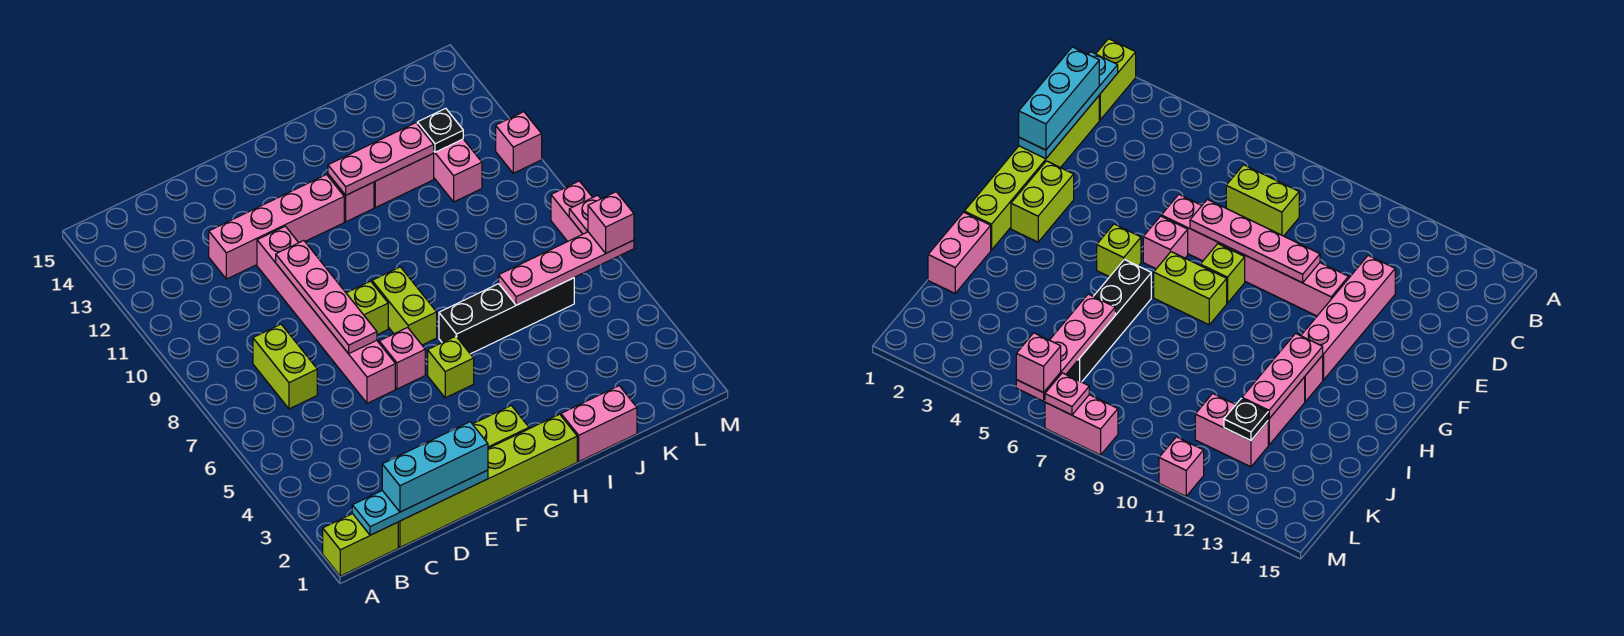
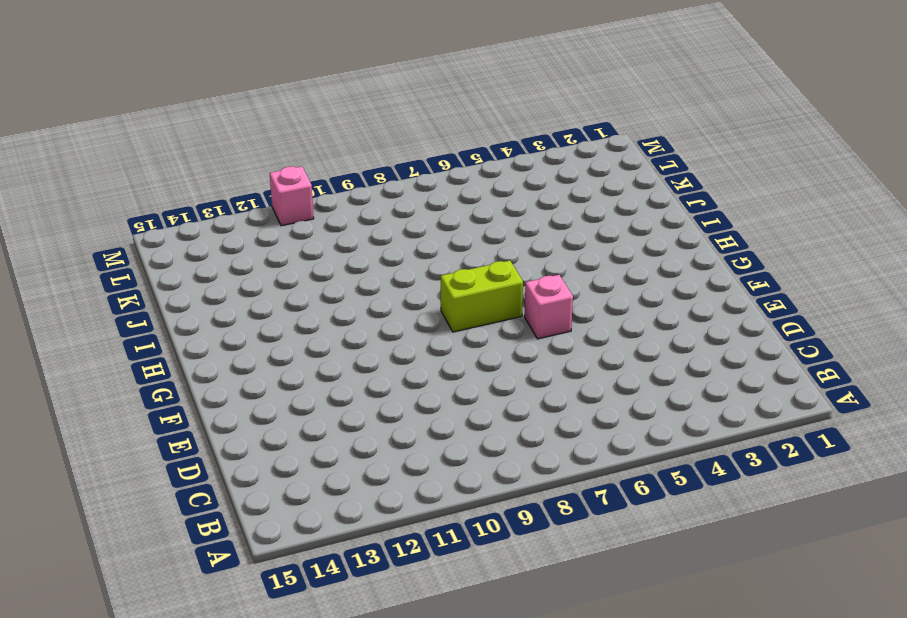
none -> lime 1x2 brick [323,514,398,576]
none -> lime 1x6 brick [398,414,577,547]
none -> lime 1x2 brick [253,324,317,409]

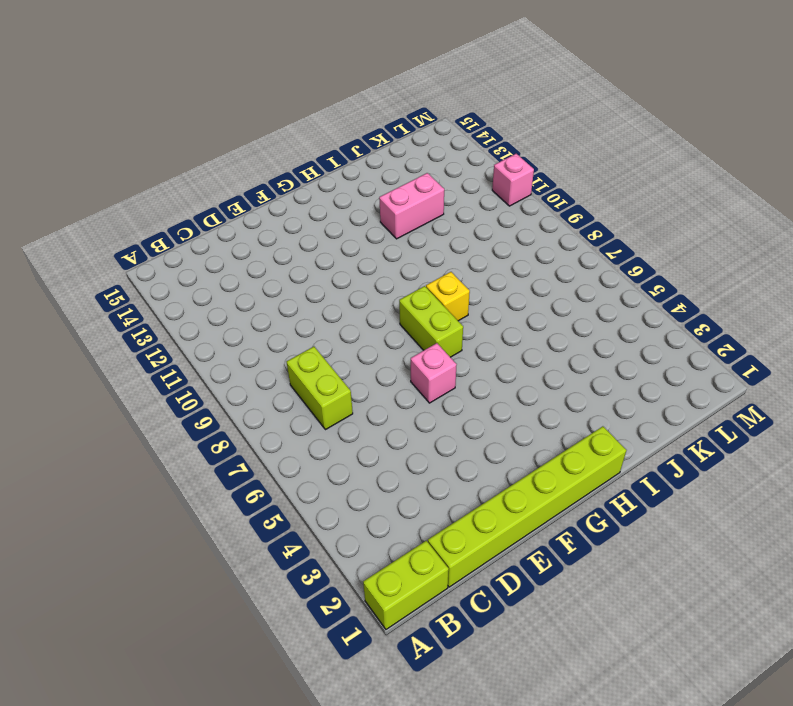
yellow 1x1 brick [426,272,470,321] -> none
none -> pink 1x4 brick [209,175,344,279]
none -> pink 1x6 brick [257,226,395,403]
none -> lime 1x2 brick [473,406,529,448]

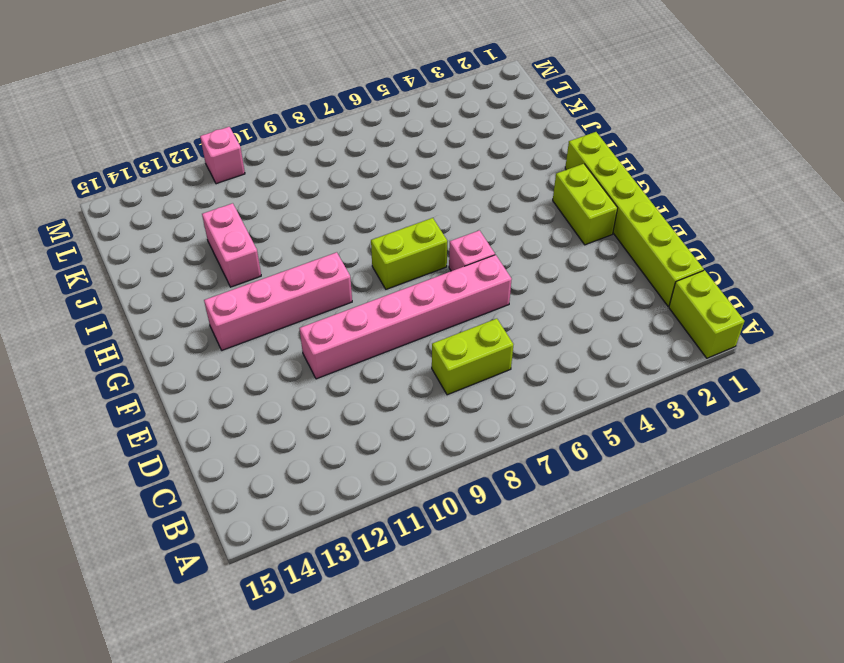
pink 1x4 brick [204,252,352,350] -> pink 1x4 brick turned to [209,175,344,279]
none -> lime 1x1 brick [346,281,388,335]
none -> lime 1x1 brick [428,336,474,398]
none -> black 1x4 brick [439,278,574,354]

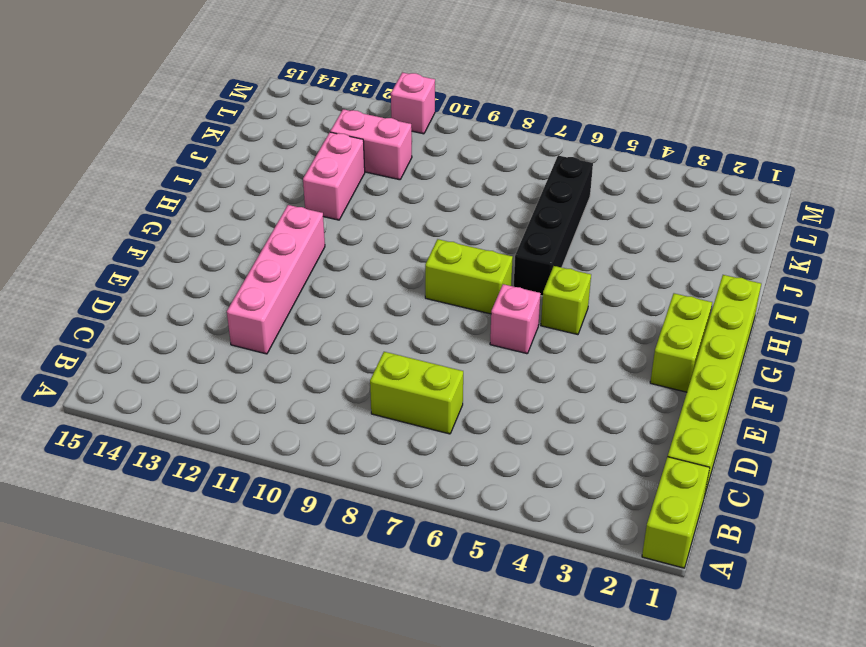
none -> pink 1x6 brick [257,226,395,403]
none -> lime 1x1 brick [346,281,388,335]
none -> pink 1x1 brick [328,174,374,222]

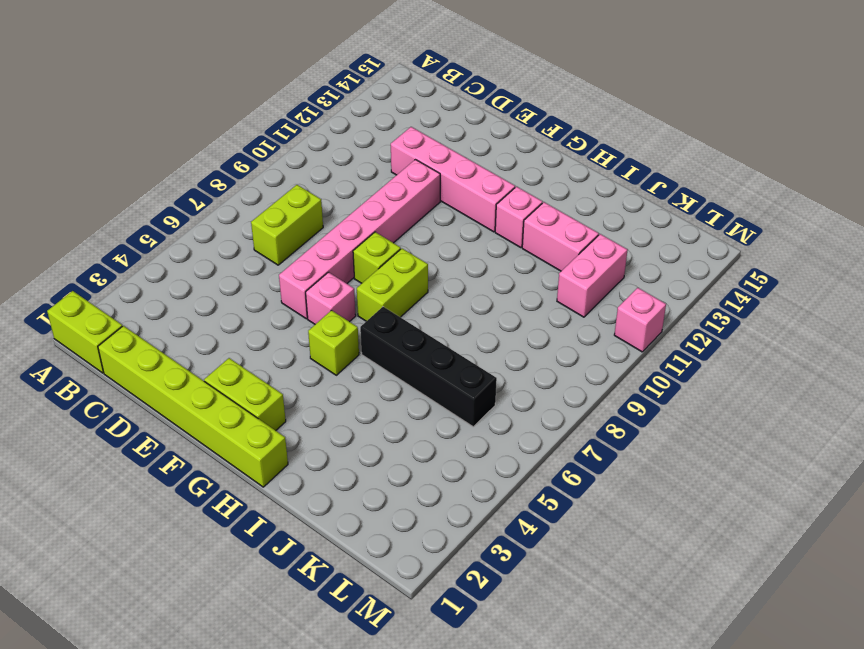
none -> pink 1x2 brick [561,386,637,461]
none -> pink 1x2 brick [551,181,593,241]
none -> cyan 1x4 plate [352,470,488,535]

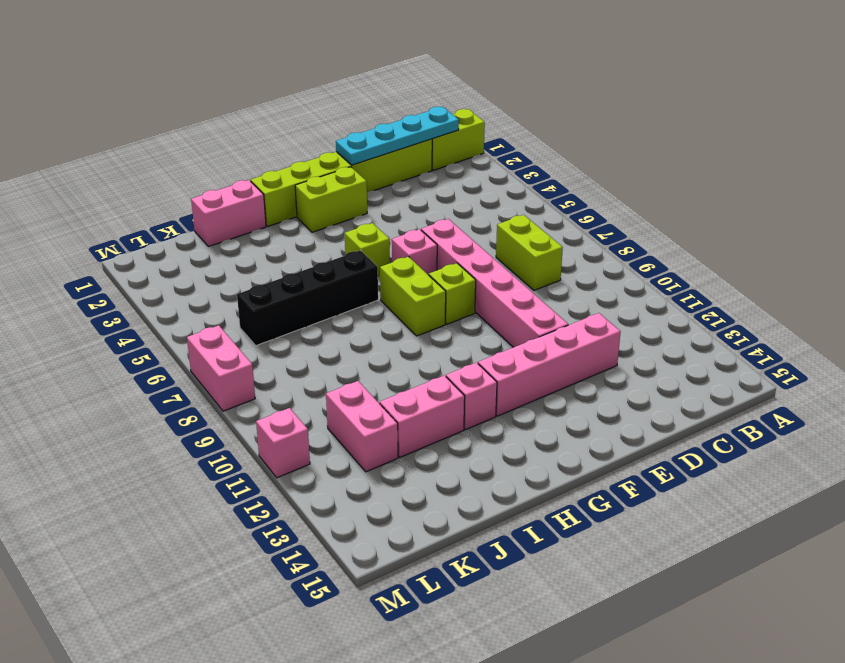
none -> pink 1x4 plate [276,241,377,354]
none -> pink 1x3 plate [328,123,434,195]
none -> pink 1x4 plate [499,232,634,305]

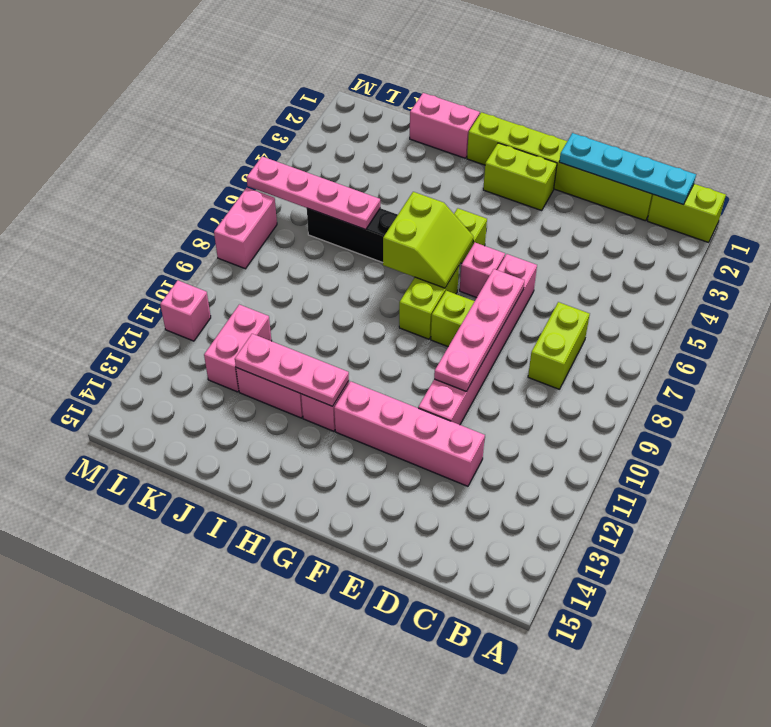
lime 2x2 slope [383,192,474,288] -> none
none -> black 1x1 plate [417,108,463,152]
none -> pink 1x1 plate [569,195,601,234]
none -> cyan 1x3 brick [382,422,488,512]

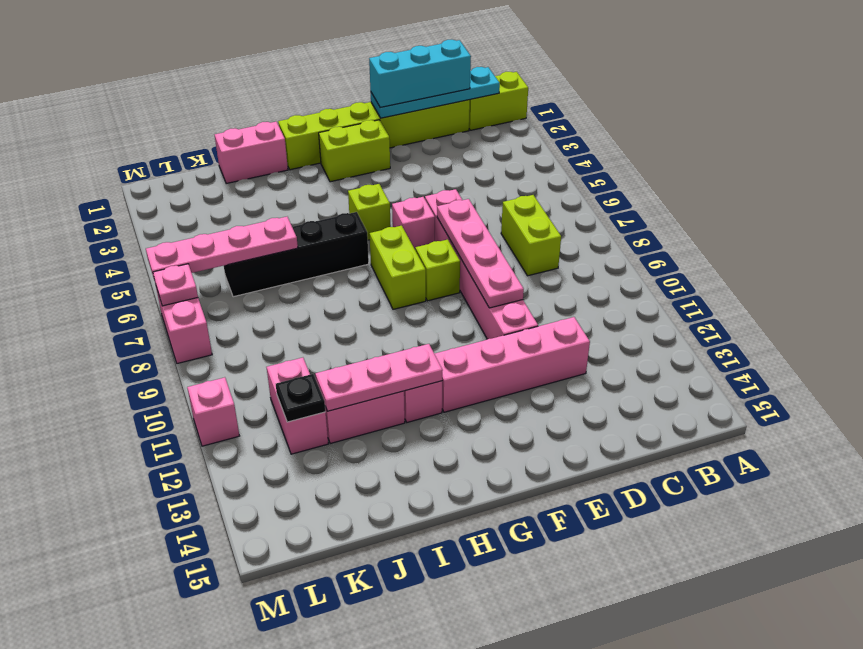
none -> pink 1x1 brick [588,192,634,253]

